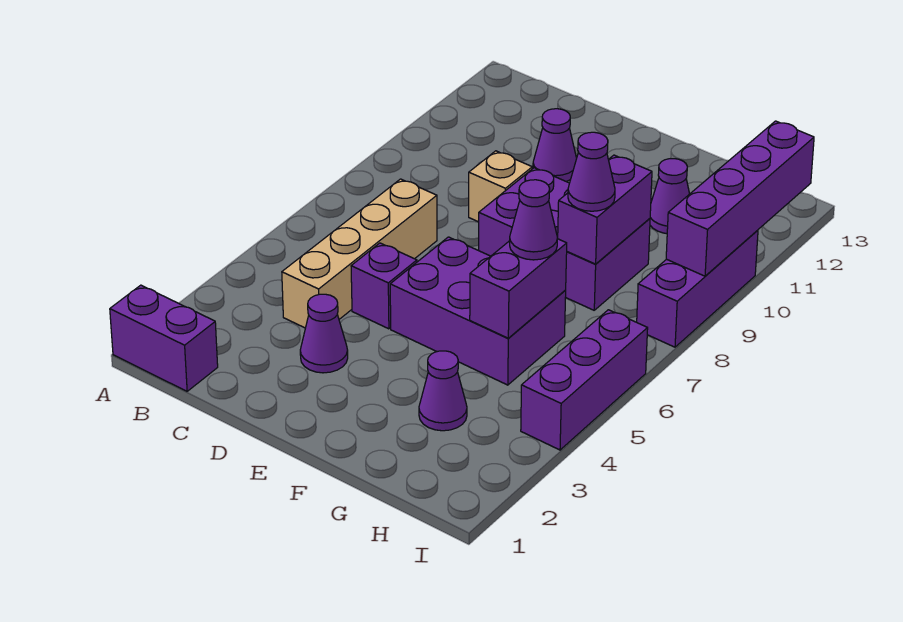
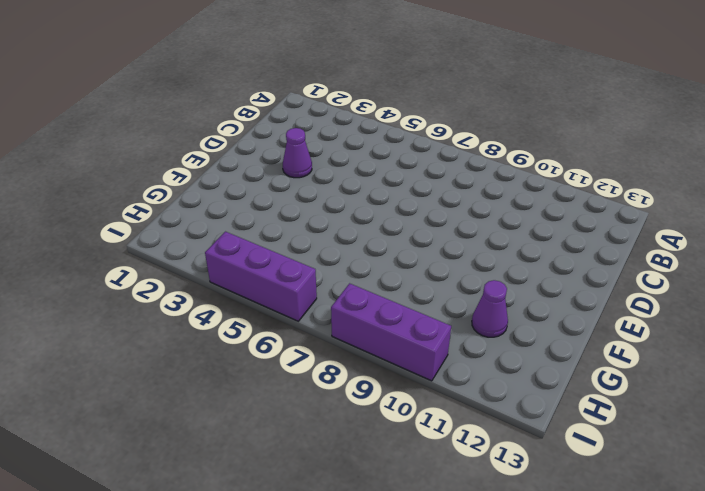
none -> purple 1x2 brick [110,285,218,391]
none -> tan 1x4 brick [282,179,437,328]
none -> purple 1x1 brick [351,243,417,329]

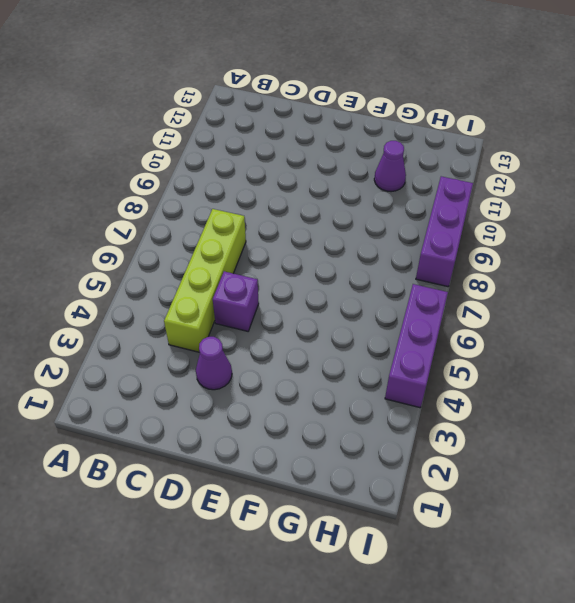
lime 1x4 brick [164,209,246,352] -> tan 1x4 brick [282,179,437,328]
none -> purple 1x2 brick [110,285,218,391]
none -> tan 1x1 brick [469,151,532,222]
none -> purple 1x1 cone [533,109,577,181]

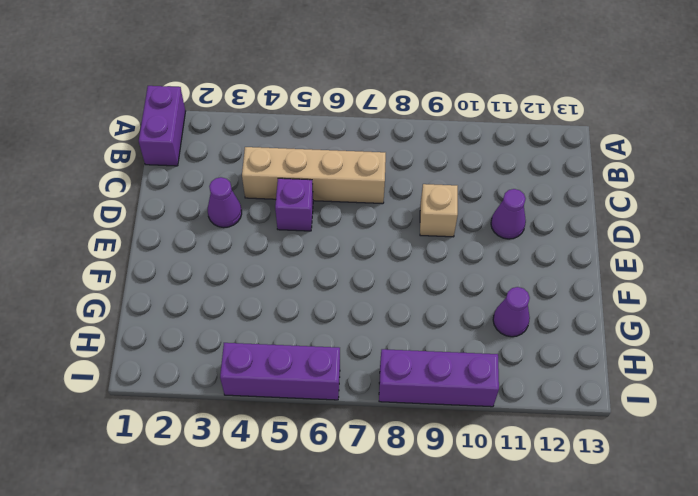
none -> purple 2x3 brick [390,237,566,385]
none -> purple 2x3 brick [479,168,650,310]
none -> purple 1x1 cone [419,351,467,431]

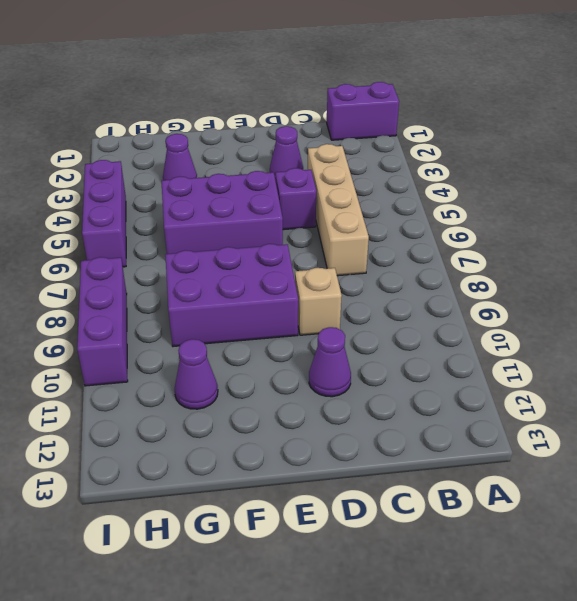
none -> purple 1x2 brick [470,239,567,338]
none -> purple 1x2 brick [557,155,652,264]
none -> purple 1x4 brick [666,121,814,276]

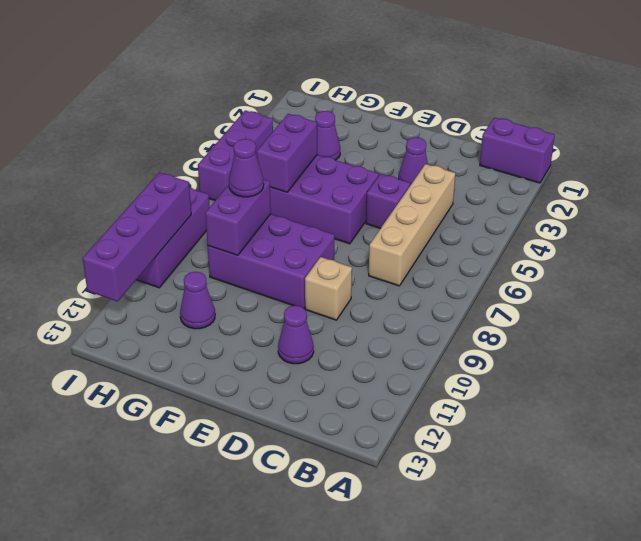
none -> purple 1x1 cone [510,180,558,260]

